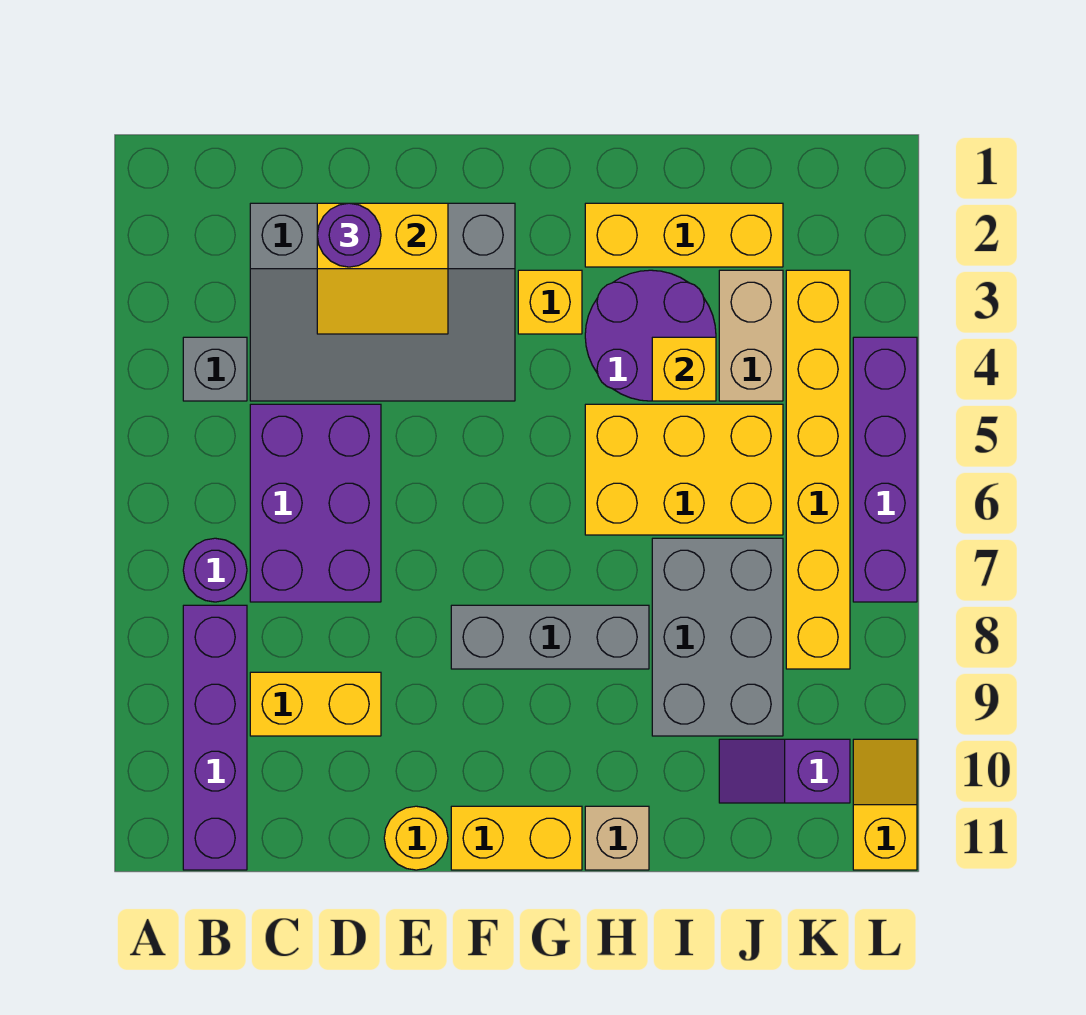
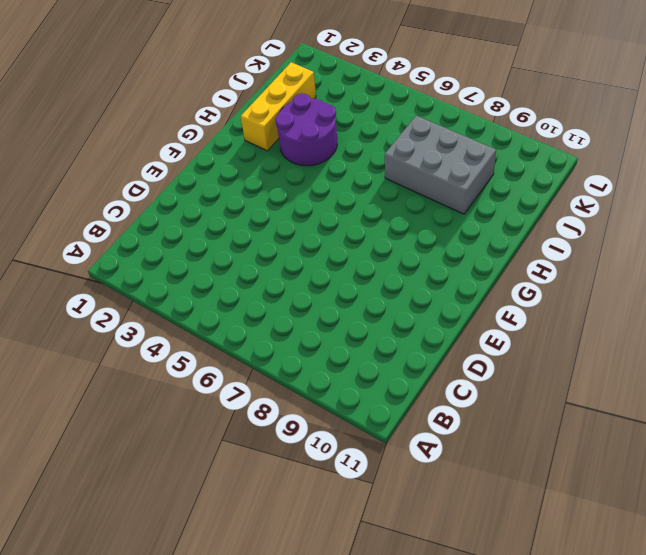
none -> grey 1x1 brick [183,337,247,401]
none -> purple 1x1 round brick [183,538,247,602]
none -> purple 1x4 brick [183,605,247,870]

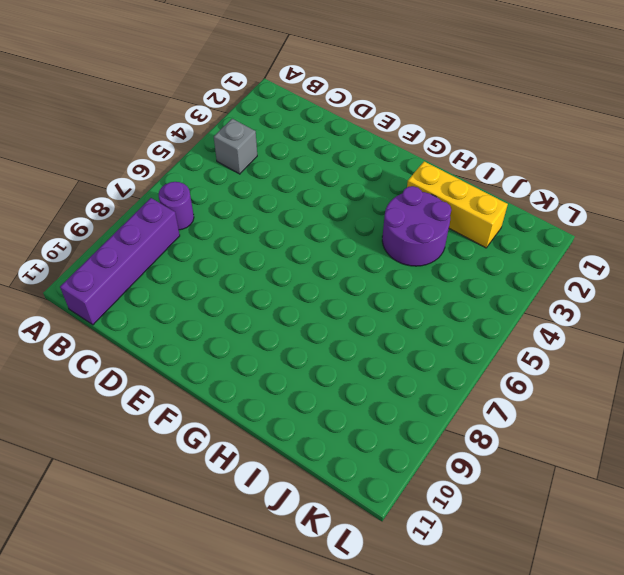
none -> grey 3x4 slope [250,203,515,401]
none -> purple 2x3 brick [250,404,381,602]
none -> yellow 1x2 brick [250,672,381,736]

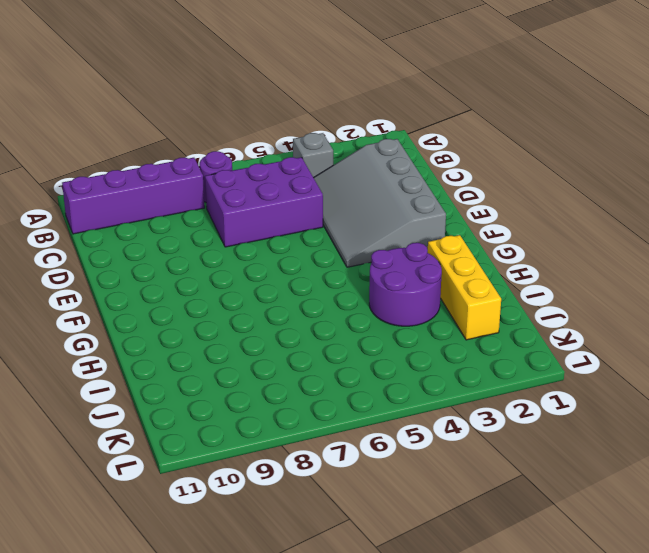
none -> yellow 1x2 brick [250,672,381,736]
none -> yellow 1x1 round brick [384,806,448,870]
none -> grey 1x3 brick [451,605,649,669]

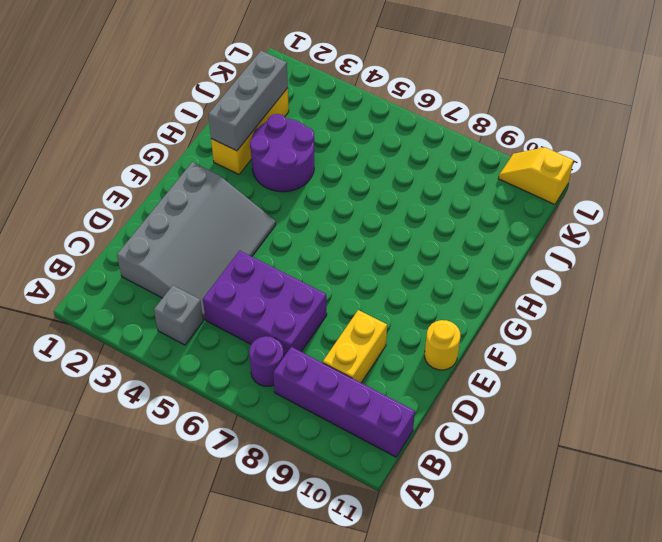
grey 1x3 brick [208,51,288,151] -> grey 1x3 brick moved to [451,605,649,669]
none -> yellow 1x2 brick [451,806,582,870]
none -> yellow 1x1 brick [518,270,582,334]
none -> yellow 2x3 brick [585,404,783,535]

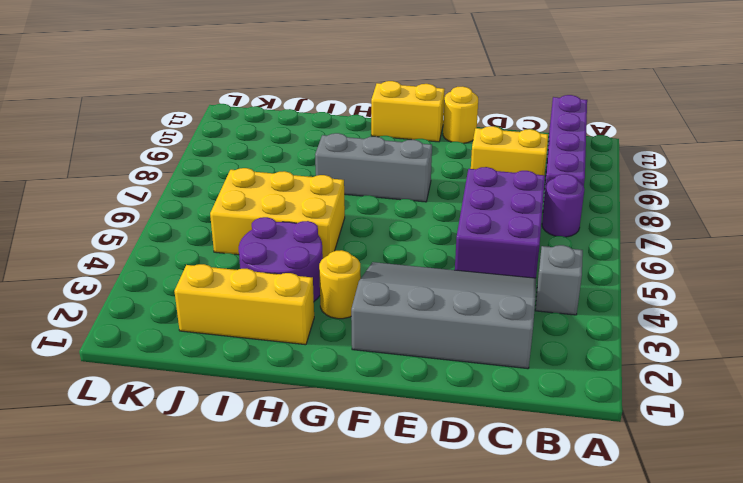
yellow 1x1 round brick [319,250,361,319] -> yellow 1x1 brick [518,270,582,334]
none -> tan 1x1 brick [585,806,649,870]
none -> grey 2x3 brick [652,538,783,736]
none -> tan 1x2 brick [719,270,783,401]

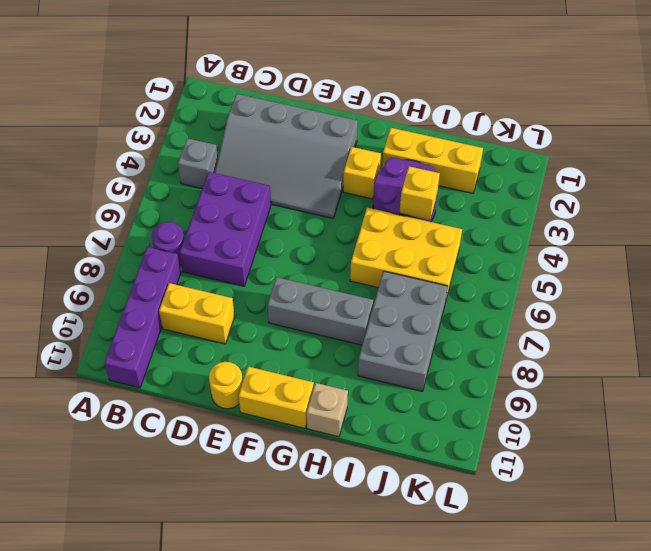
none -> tan 1x2 brick [719,270,783,401]
none -> purple 1x2 slope [719,739,850,803]
none -> yellow 1x6 brick [786,270,850,669]

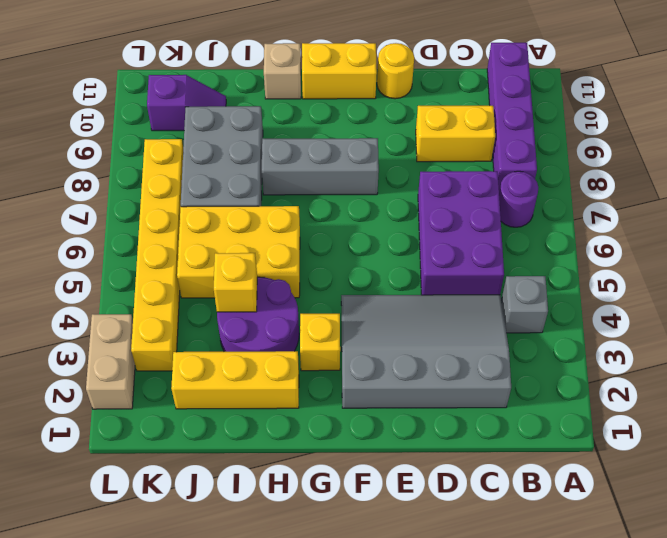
tan 1x2 brick [86,314,135,409] -> tan 1x2 brick moved to [719,270,783,401]
none -> purple 1x4 brick [853,337,917,602]
none -> yellow 1x2 slope [853,739,917,870]
none -> yellow 2x2 slope [317,203,448,334]

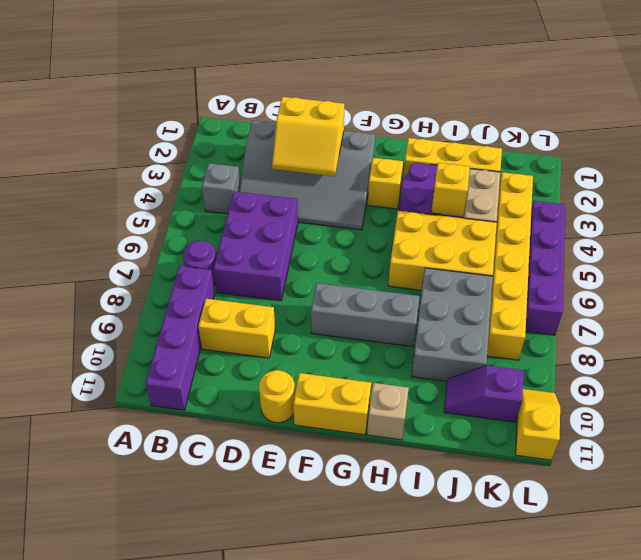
none -> purple 1x1 round brick [317,203,381,267]

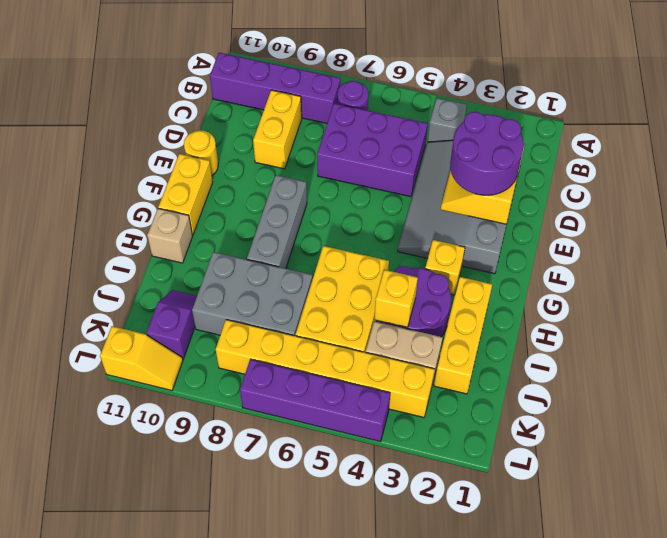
purple 2x2 round brick [450,112,524,195] -> purple 1x1 round brick [317,203,381,267]

